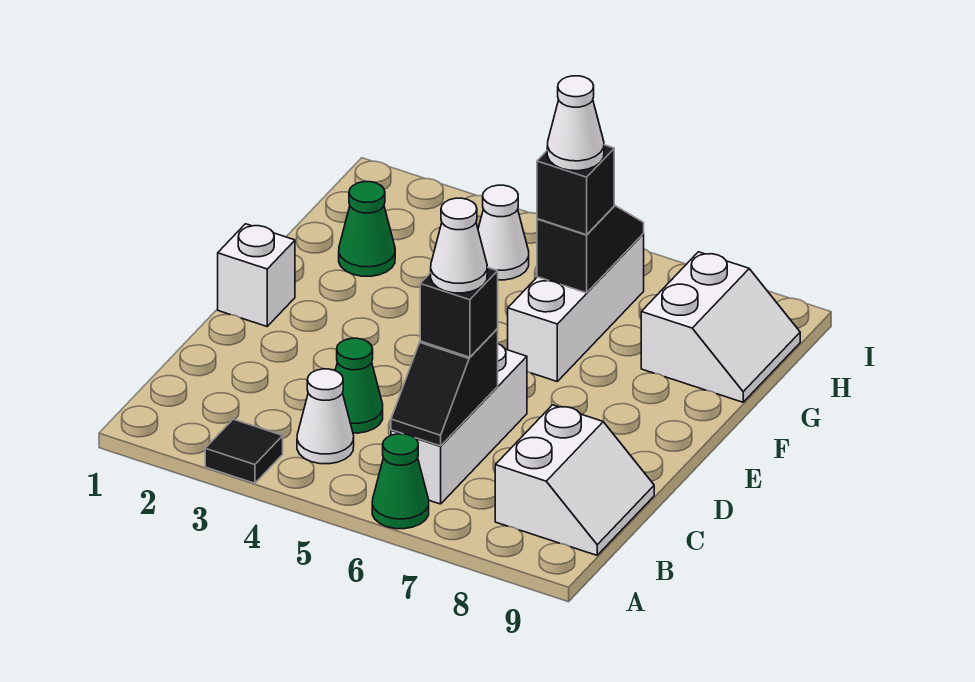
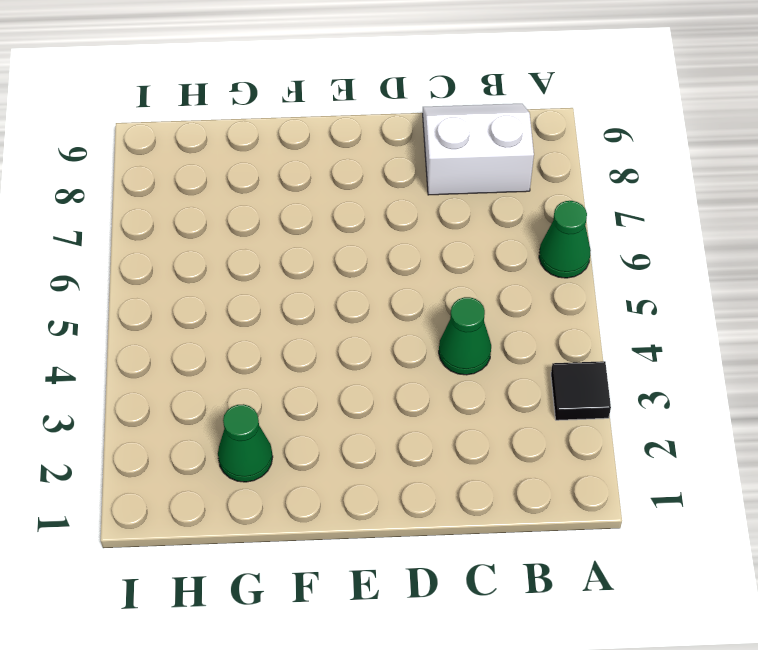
none -> white 1x1 cone [297,369,354,464]
none -> white 1x3 brick [391,344,527,504]
none -> white 1x1 brick [218,224,295,326]

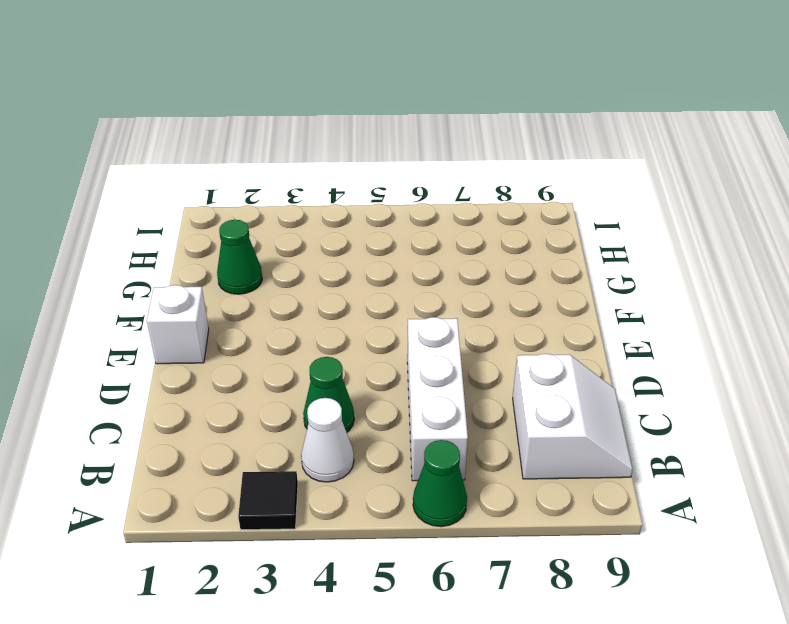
none -> white 1x3 brick [508,234,644,381]
none -> white 2x2 slope [641,252,800,402]
none -> white 1x1 cone [478,185,529,280]

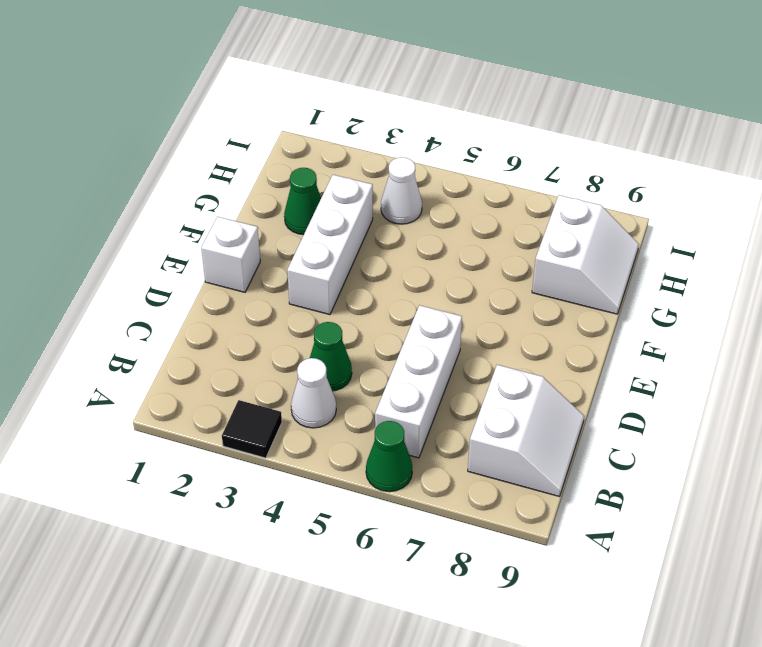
white 1x3 brick [287,175,373,315] -> white 1x3 brick moved to [508,234,644,381]
none -> black 1x2 slope [391,329,498,446]
none -> black 1x2 slope [537,205,644,293]
none -> black 1x1 brick [420,267,498,357]

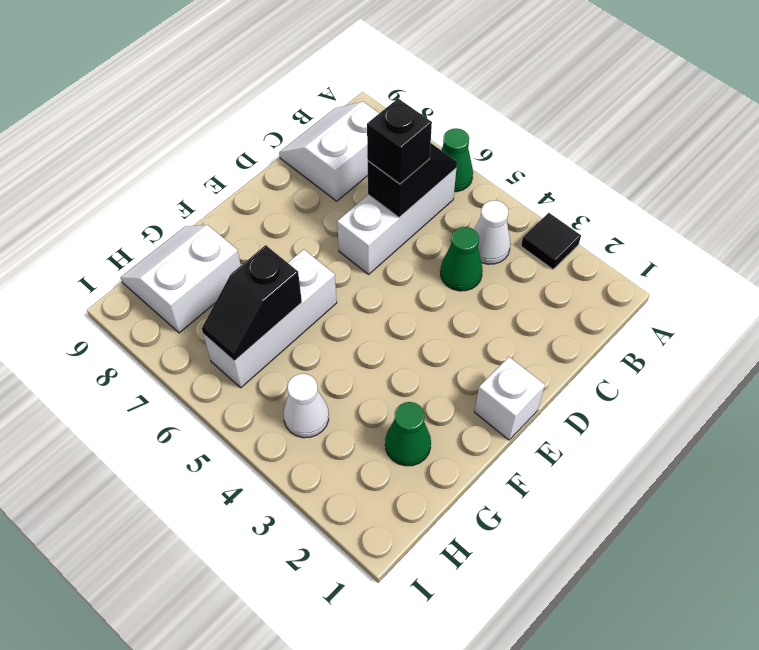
none -> black 1x1 brick [537,145,614,235]
none -> white 1x1 cone [431,198,487,293]
none -> white 1x1 cone [547,76,604,171]

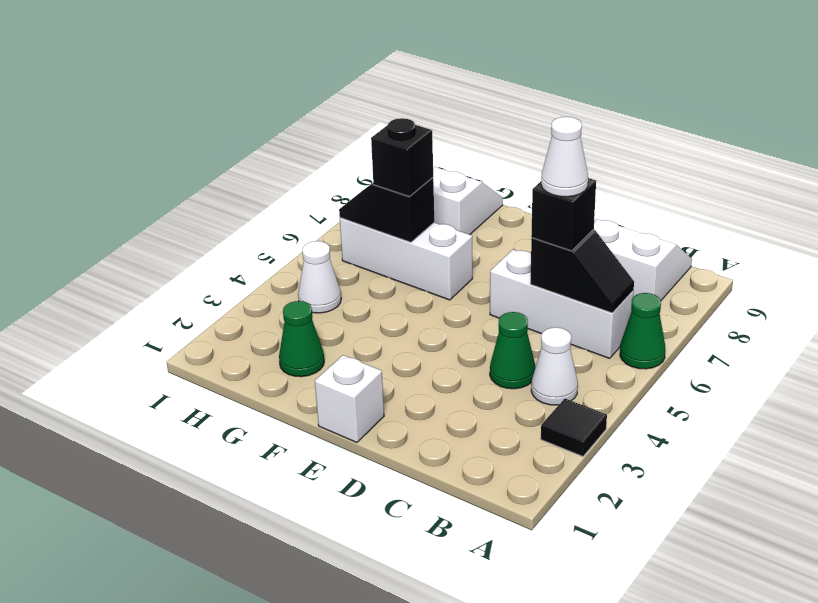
none -> white 1x1 cone [547,76,604,171]

